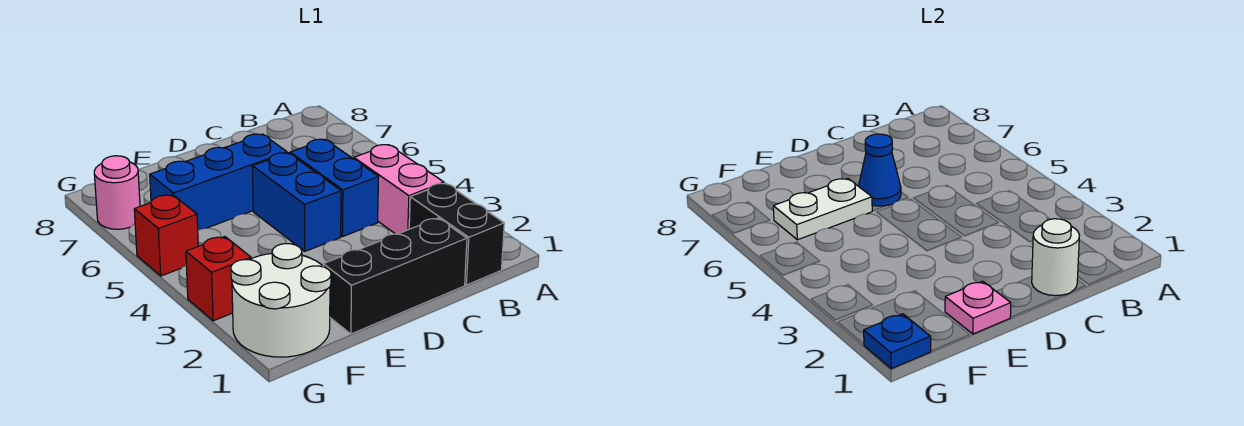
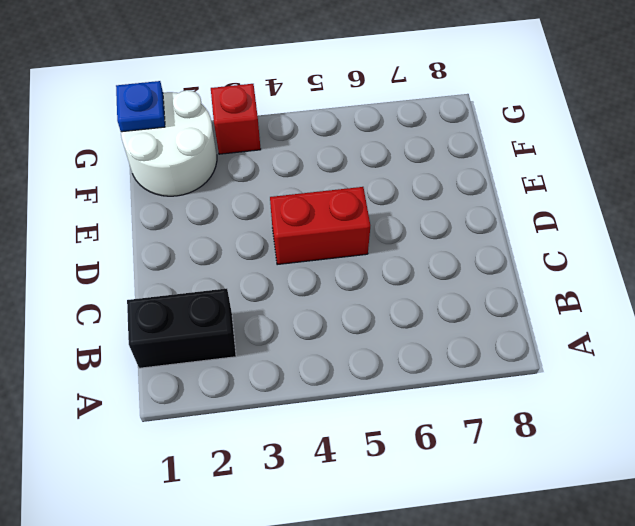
red 1x2 brick [270,187,370,265] -> blue 1x2 brick [252,153,341,251]
none -> pink 1x2 brick [354,145,444,234]
none -> black 1x3 brick [323,218,467,334]
none -> blue 1x2 brick [290,139,379,237]

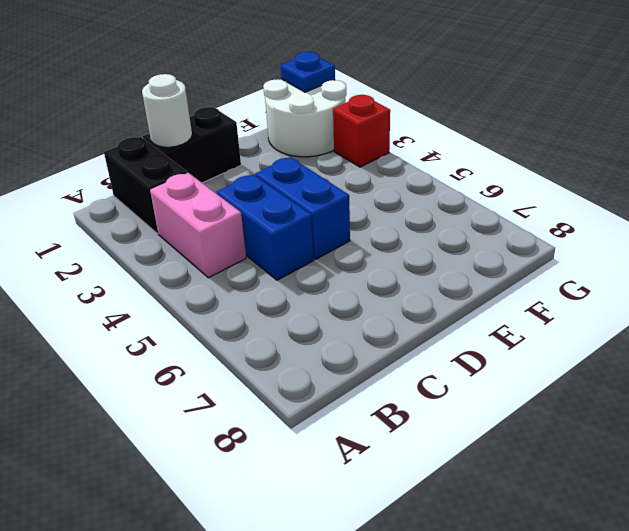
black 1x2 brick [143,107,241,183] -> black 1x3 brick [323,218,467,334]
none -> blue 1x3 brick [150,134,287,230]
none -> red 1x1 brick [134,195,198,276]
none -> pink 1x1 round brick [94,156,140,229]

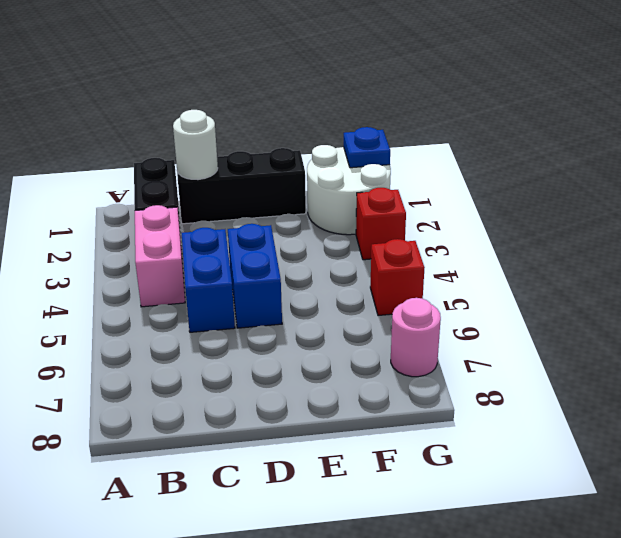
none -> blue 1x3 brick [150,134,287,230]
none -> blue 1x1 cone [859,134,901,206]
none -> pink 1x1 plate [945,281,1011,334]

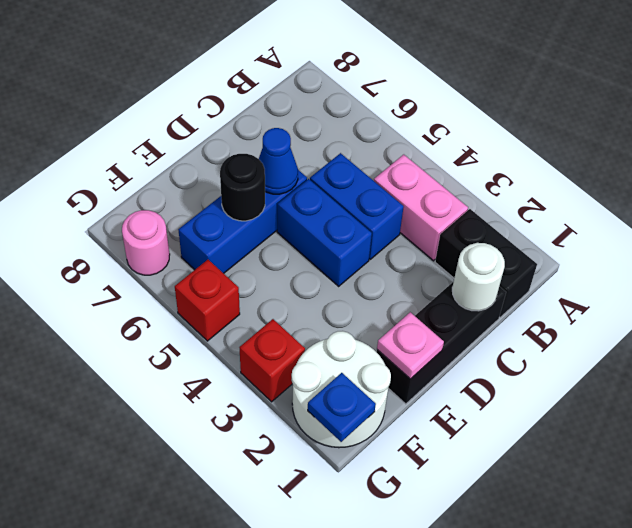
black 1x1 round brick [220,154,265,221] -> white 1x2 plate [773,179,872,240]

